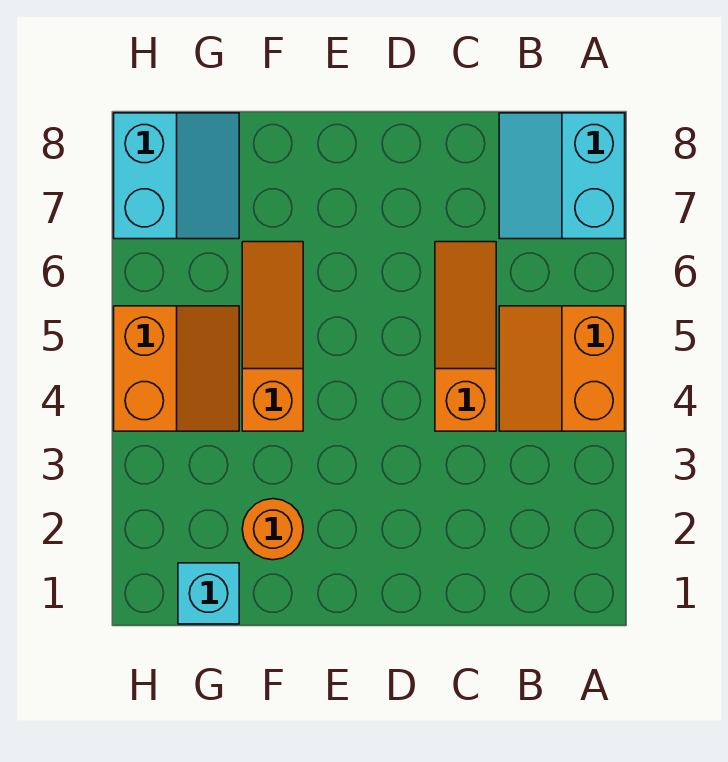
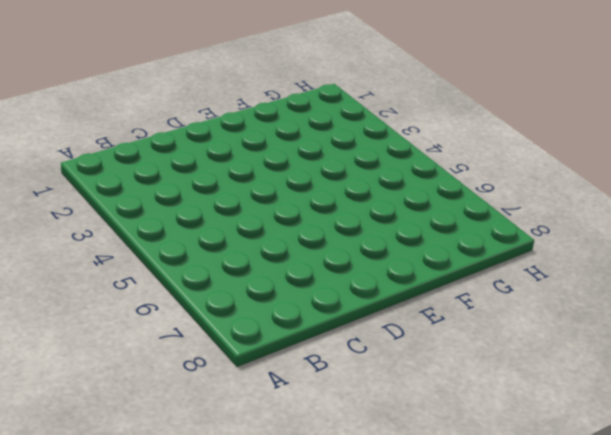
none -> orange 2x2 slope [499,306,625,431]
none -> cyan 2x2 slope [499,113,625,239]

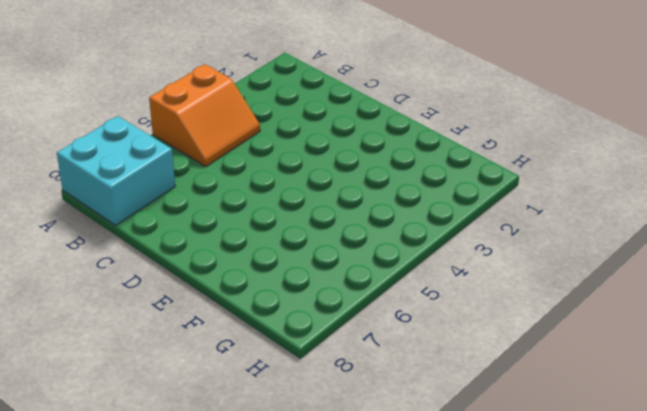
cyan 2x2 brick [57,116,175,225] -> cyan 2x2 slope [499,113,625,239]
none -> orange 1x3 slope [435,242,496,431]
none -> orange 1x1 round brick [242,499,303,560]

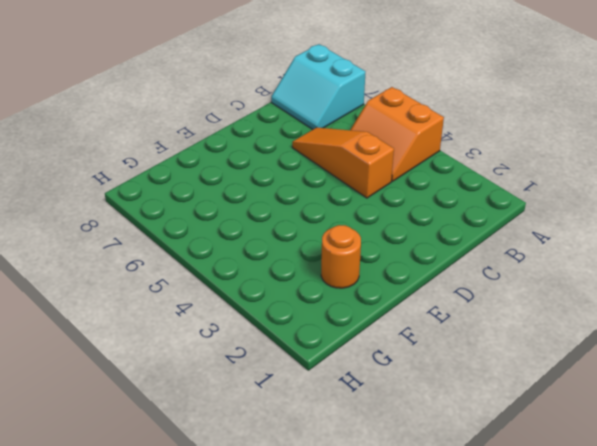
none -> orange 1x3 slope [242,242,303,431]
none -> cyan 1x1 brick [178,563,239,624]

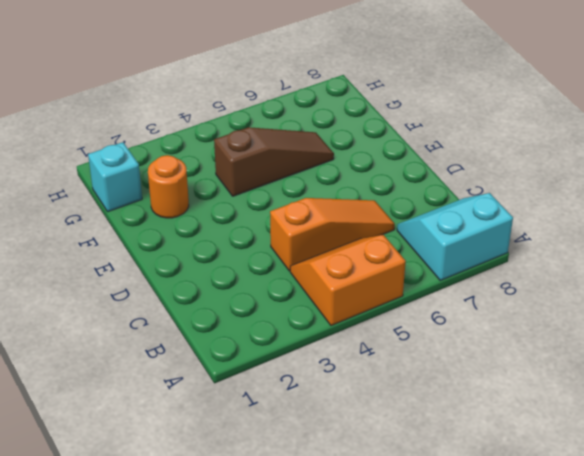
brown 1x3 slope [214,127,334,196] -> orange 1x3 slope [242,242,303,431]
none -> orange 2x2 slope [114,306,239,431]
none -> cyan 2x2 slope [114,113,239,239]

